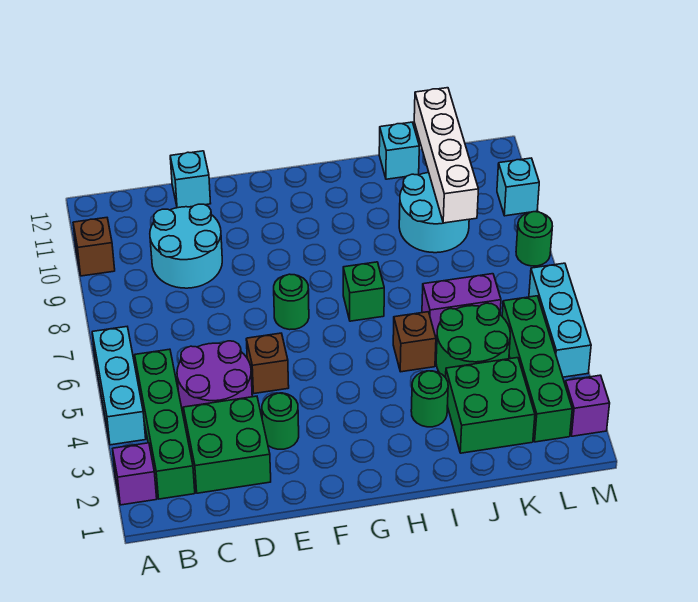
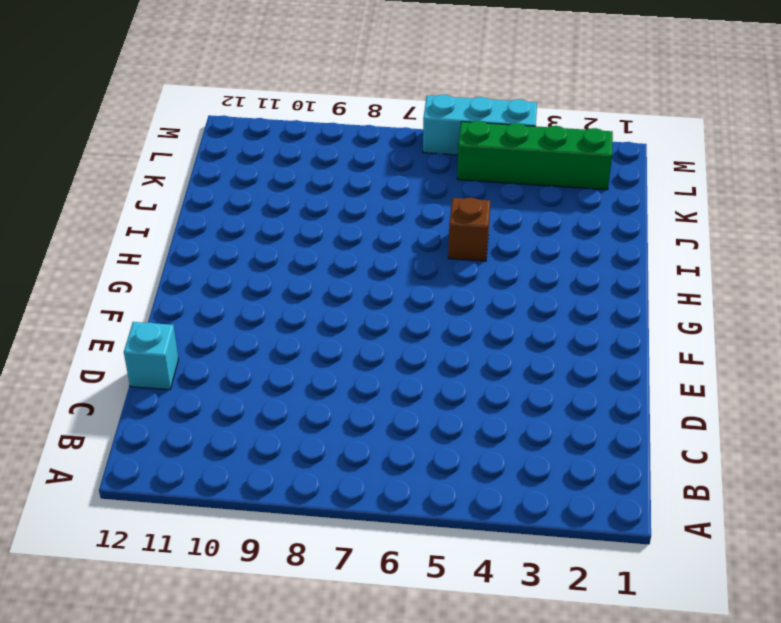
none -> purple 1x1 brick [113,443,157,505]
none -> cyan 1x3 brick [92,327,146,445]
none -> brown 1x1 brick [73,218,115,276]

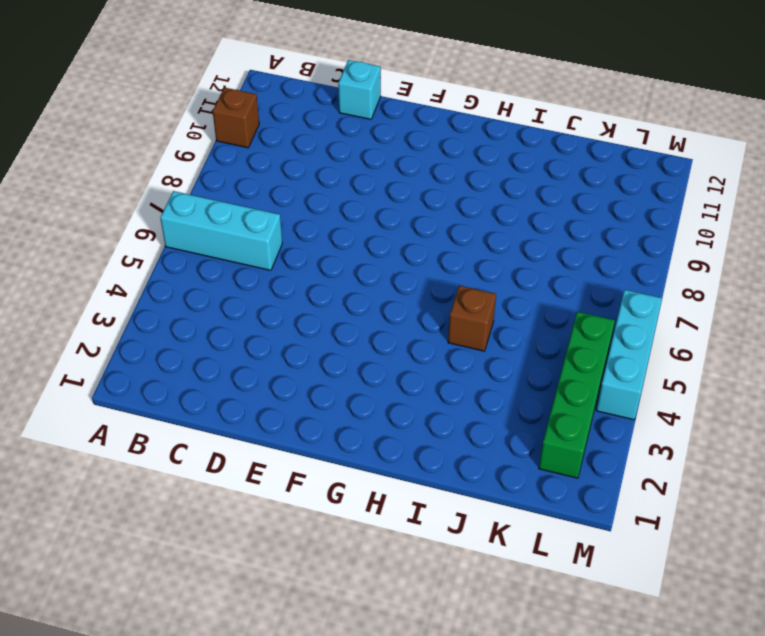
cyan 1x3 brick [160,191,282,270] -> cyan 1x3 brick turned to [92,327,146,445]
none -> purple 1x1 brick [113,443,157,505]
none -> green 1x4 brick [135,349,195,499]
none -> green 2x2 brick [183,396,271,493]

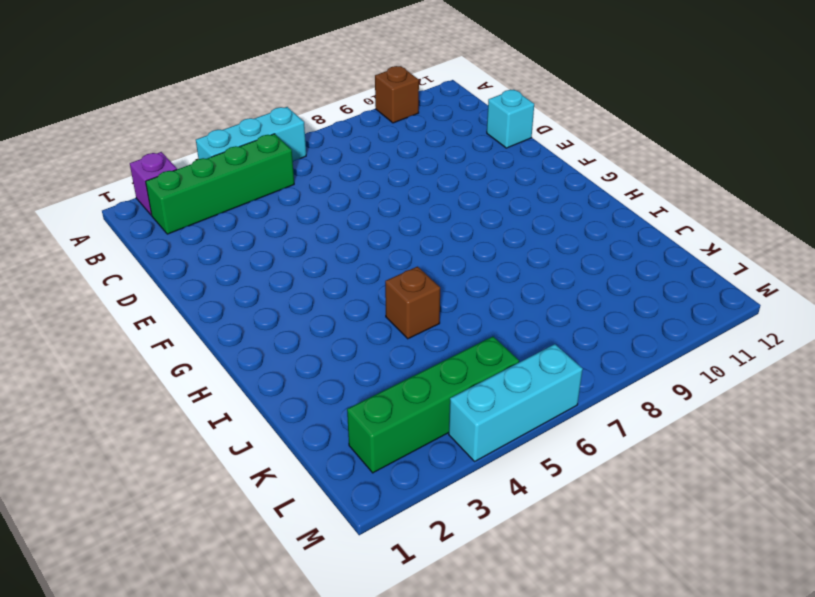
none -> green 2x2 brick [183,396,271,493]
none -> purple 2x2 round brick [177,341,252,414]
none -> cyan 2x2 round brick [150,204,222,288]

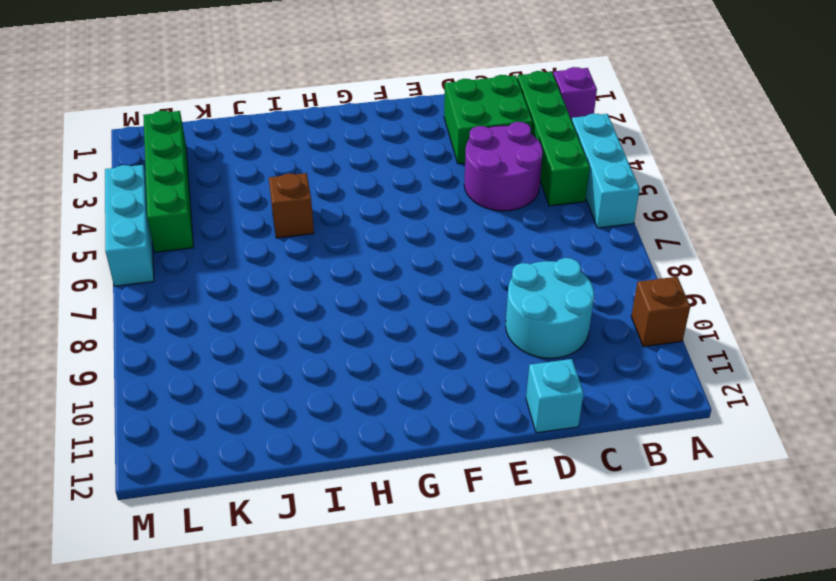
none -> green 1x1 round brick [262,393,299,449]
none -> brown 1x1 brick [246,333,289,393]
none -> green 1x1 round brick [274,274,309,330]

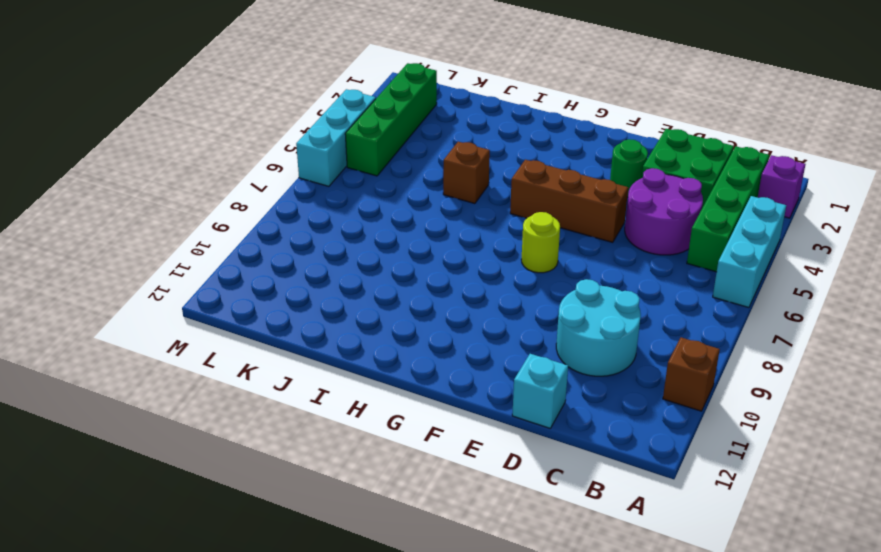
brown 1x3 brick [510,160,628,242] -> brown 1x1 brick [246,333,289,393]
lime 1x1 round brick [521,212,560,273] -> green 1x1 round brick [274,274,309,330]
none -> green 1x1 brick [343,262,384,321]
none -> green 1x1 round brick [411,371,448,427]
none -> green 2x2 brick [446,358,535,453]

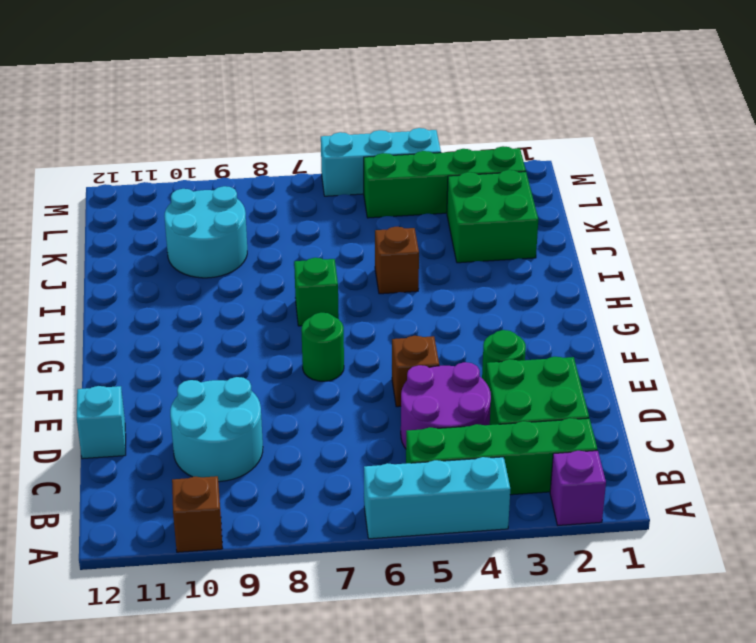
none -> green 1x1 round brick [411,371,448,427]
none -> green 2x2 round brick [436,303,510,378]
none -> purple 1x2 brick [422,274,501,337]

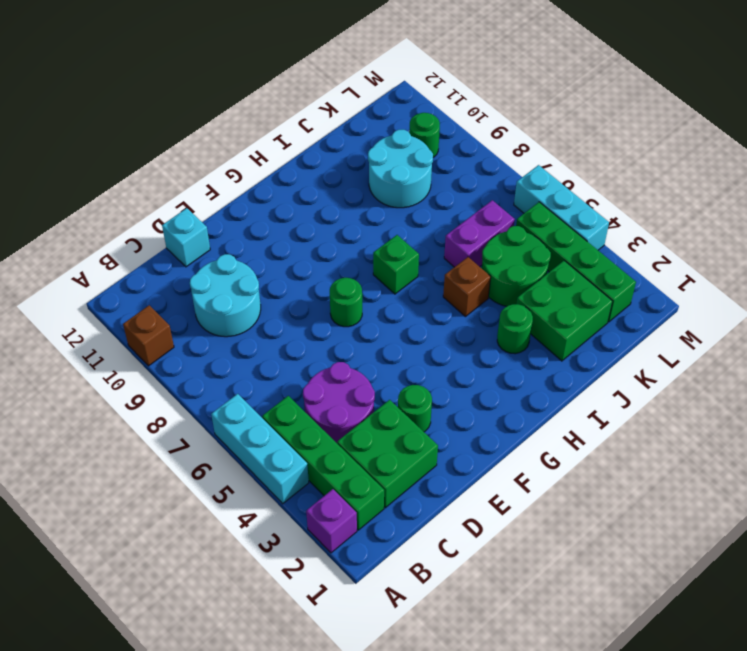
green 1x1 round brick [409,113,440,157] -> green 1x1 round brick moved to [516,212,552,266]
none -> brown 1x1 brick [246,333,289,393]
none -> cyan 1x1 brick [379,122,419,179]
none -> purple 1x1 brick [565,375,610,436]

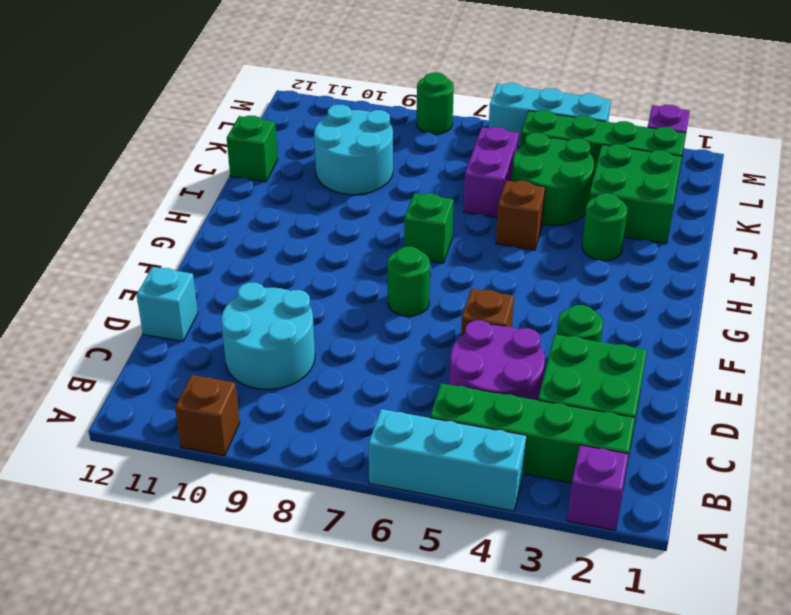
green 1x1 brick [227,116,278,182] -> cyan 1x1 brick [379,122,419,179]
none -> cyan 1x1 brick [497,158,539,216]
none -> white 1x4 brick [414,88,478,223]

